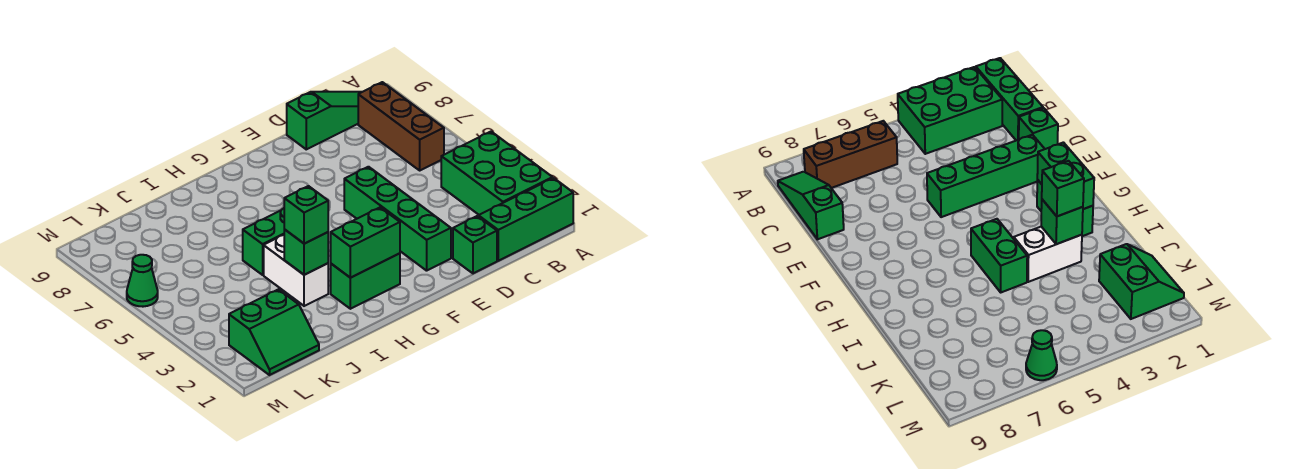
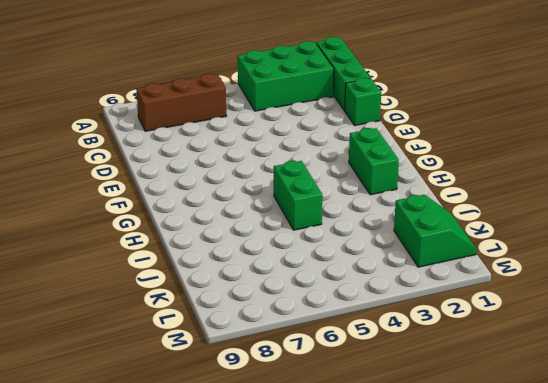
none -> green 1x3 slope [287,92,361,149]
none -> green 1x4 brick [344,167,451,271]
none -> white 1x2 brick [264,235,328,306]

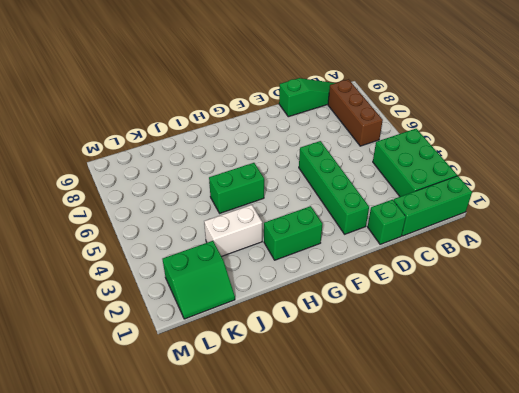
white 1x2 brick [204,205,262,256] -> white 1x2 brick turned to [264,235,328,306]
none -> green 1x1 cone [127,255,158,307]
none -> green 1x2 brick [331,207,400,278]
none -> green 1x1 brick [284,229,328,275]

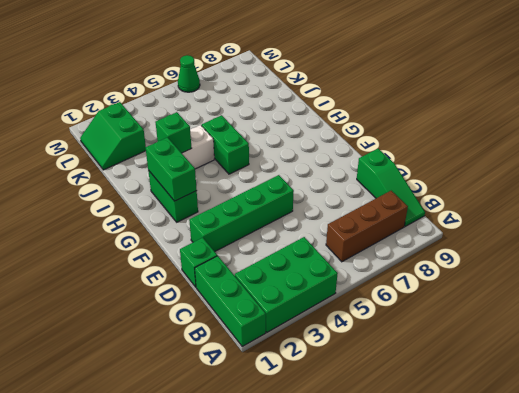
none -> green 1x1 brick [284,186,328,244]

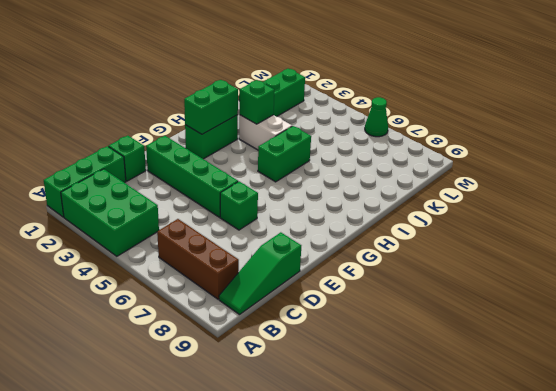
green 1x1 brick [220,181,258,230] -> green 1x1 brick moved to [284,186,328,244]

